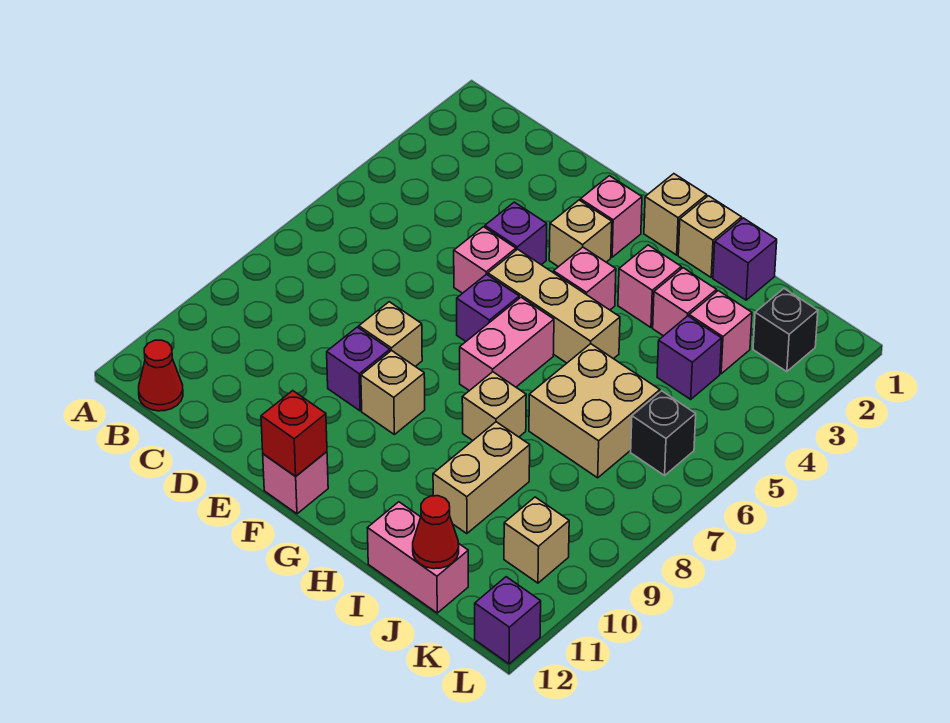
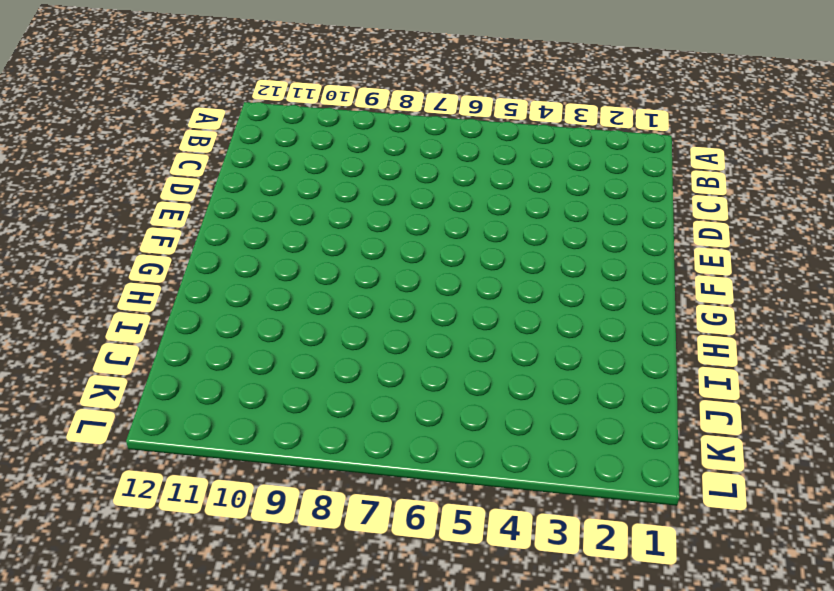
none -> red 1x1 cone [139,340,183,411]
none -> purple 1x1 brick [485,202,547,265]
none -> pink 1x1 brick [454,227,516,293]
none -> tan 1x1 brick [359,302,422,366]

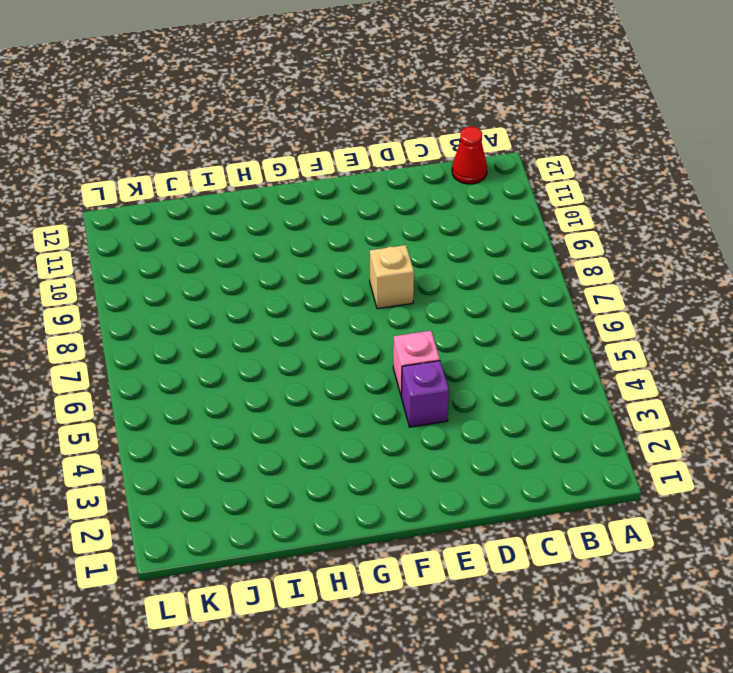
none -> purple 1x1 brick [327,327,390,411]
none -> pink 1x1 brick [580,176,642,257]
none -> tan 1x1 brick [549,200,612,267]
none -> tan 1x3 brick [488,249,620,363]

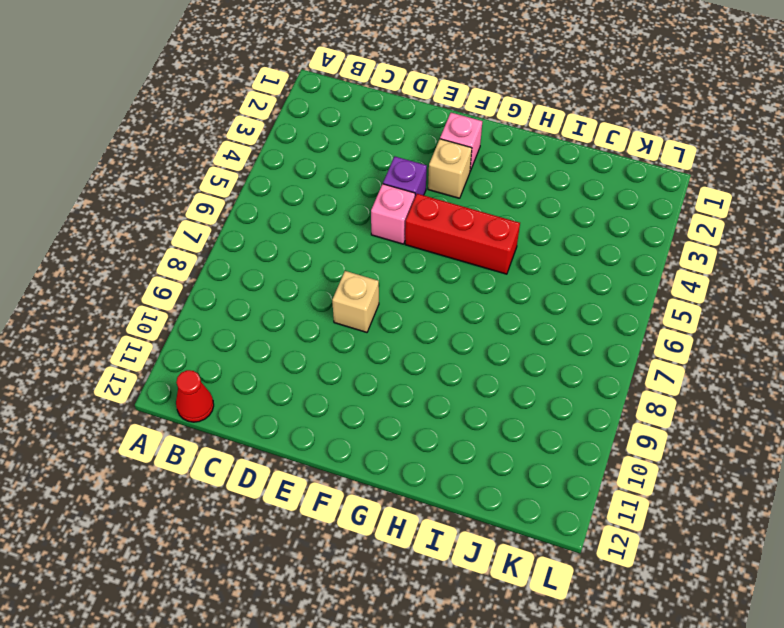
red 1x3 brick [405,194,520,274] -> tan 1x3 brick [488,249,620,363]
none -> purple 1x1 brick [327,327,390,411]
none -> purple 1x1 brick [457,274,519,341]
none -> tan 1x1 brick [361,350,425,434]
none -> pink 1x1 brick [263,452,328,514]

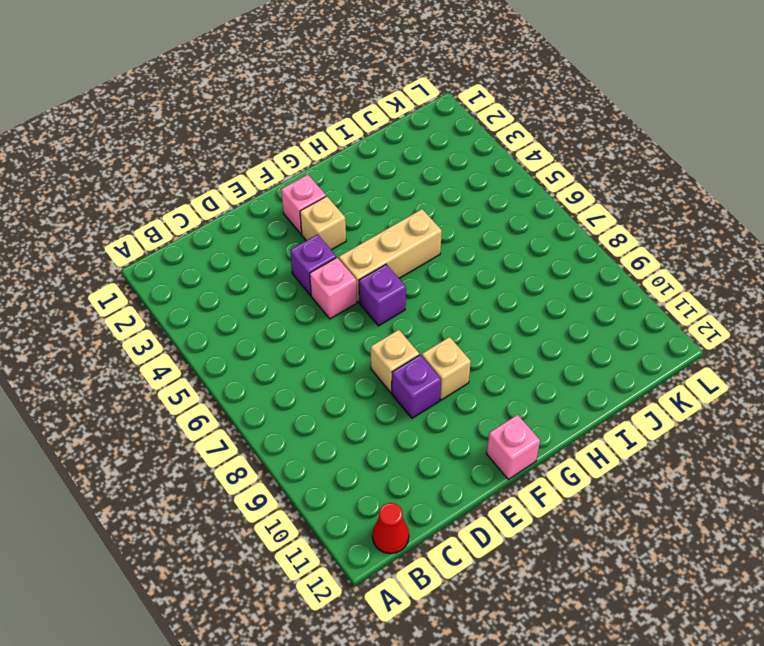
none -> tan 1x1 brick [644,174,707,255]
none -> pink 1x1 brick [554,247,616,310]
none -> pink 1x2 brick [460,297,554,391]
none -> tan 1x1 brick [678,196,742,277]

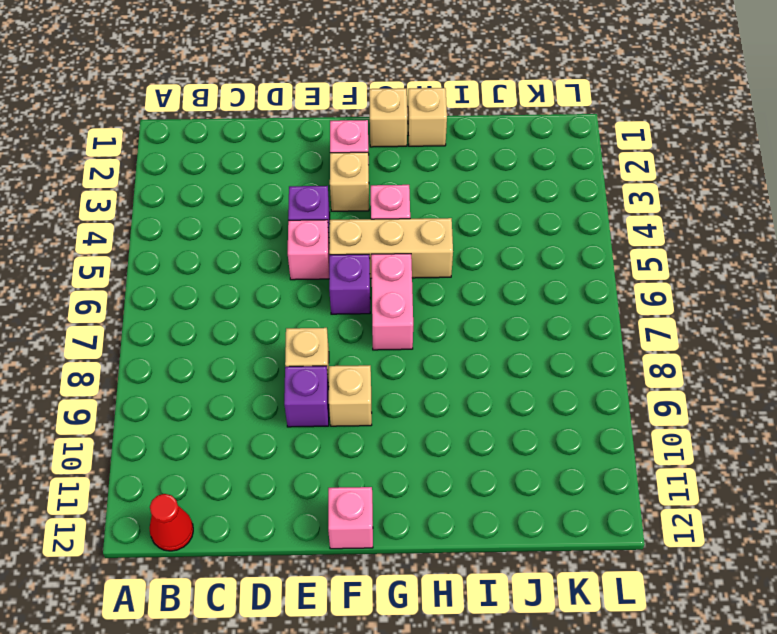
none -> pink 1x1 brick [618,245,681,327]
none -> tan 1x1 brick [462,372,526,440]
none -> purple 1x1 brick [713,218,777,300]
none -> pink 1x1 brick [653,268,717,336]

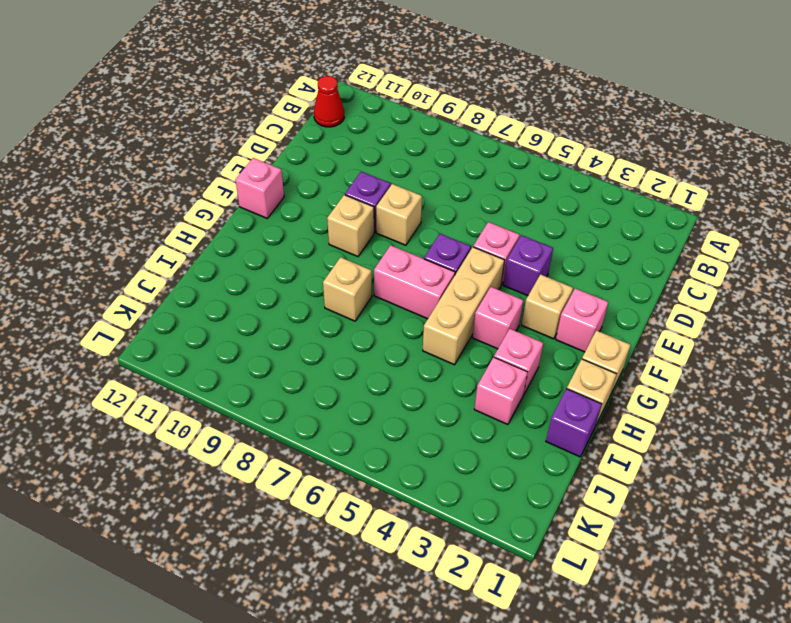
none -> tan 2x2 brick [529,344,660,478]
none -> tan 1x2 brick [433,422,530,534]
none -> pink 1x2 brick [368,502,468,613]
none -> pink 1x1 brick [689,291,752,374]

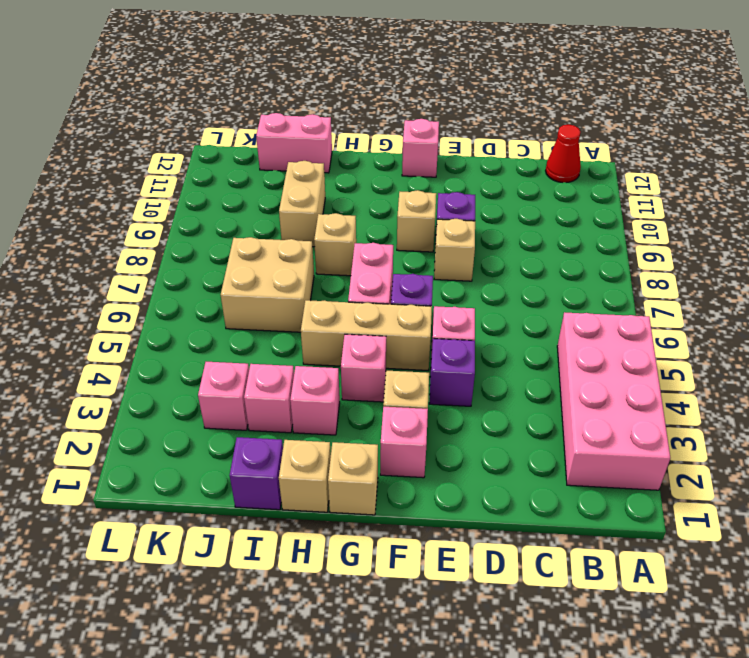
pink 2x4 brick [557,312,670,490] -> none
none -> purple 1x1 brick [657,316,722,399]
none -> black 1x1 brick [753,289,818,372]
none -> black 1x1 brick [631,391,696,475]
none -> tan 1x1 brick [504,497,569,583]

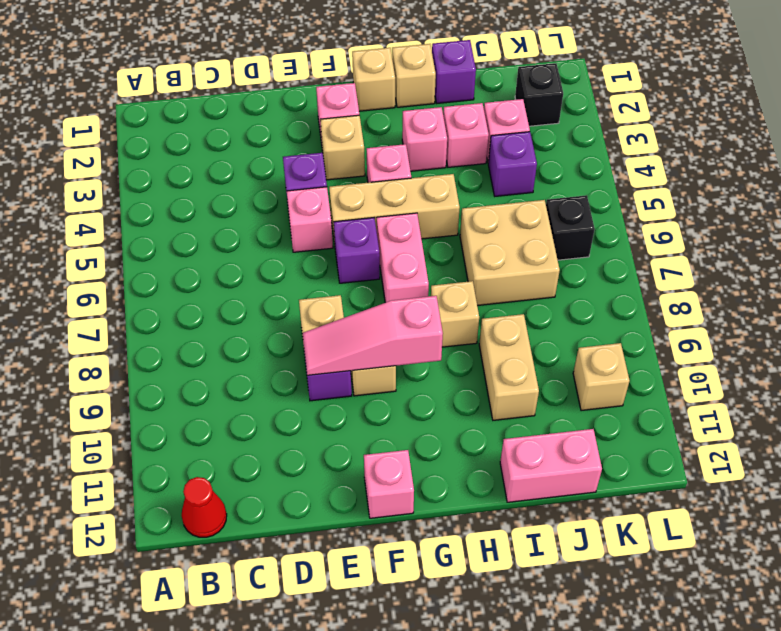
pink 1x3 slope [303,296,443,375] -> none
none -> purple 1x1 brick [475,577,541,664]
none -> red 1x1 brick [261,391,327,476]
none -> red 1x1 cone [413,496,459,569]

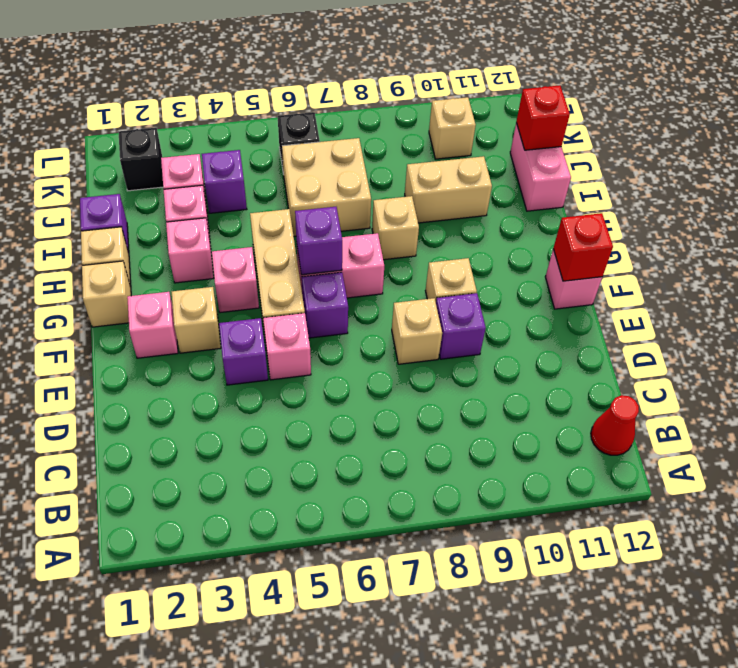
purple 1x1 brick [295,207,342,275] -> purple 1x1 brick moved to [475,577,541,664]
red 1x1 brick [516,85,570,150] -> red 1x1 cone [413,496,459,569]

